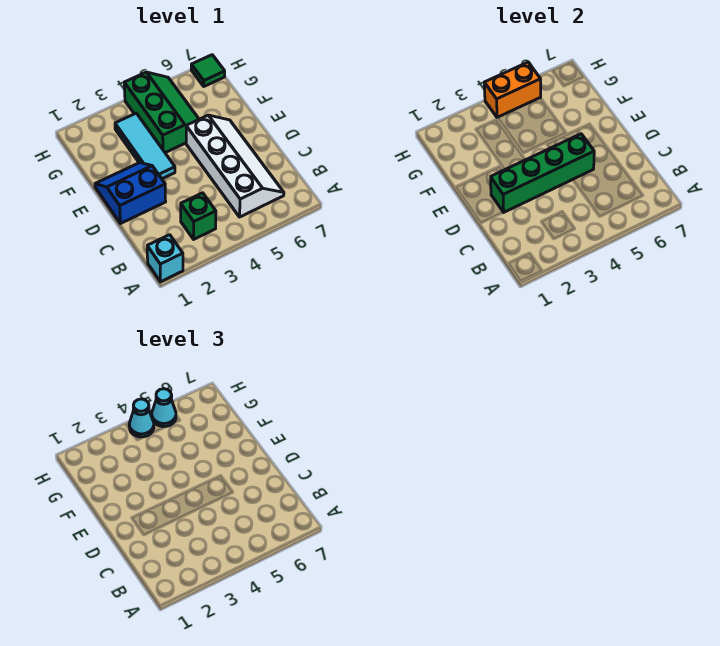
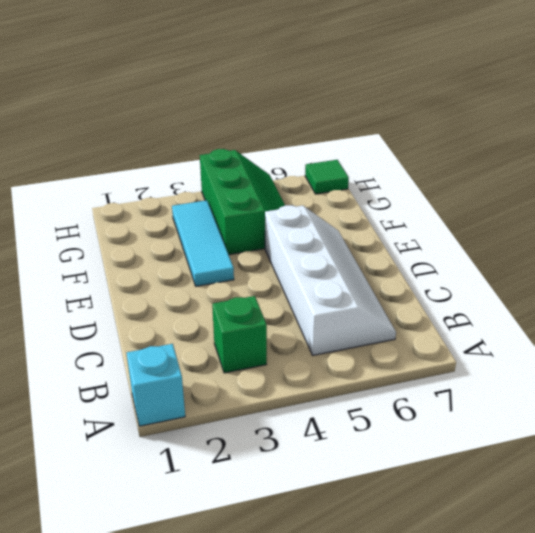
none -> blue 2x2 slope [95,163,166,224]
none -> green 1x4 brick [491,134,594,212]

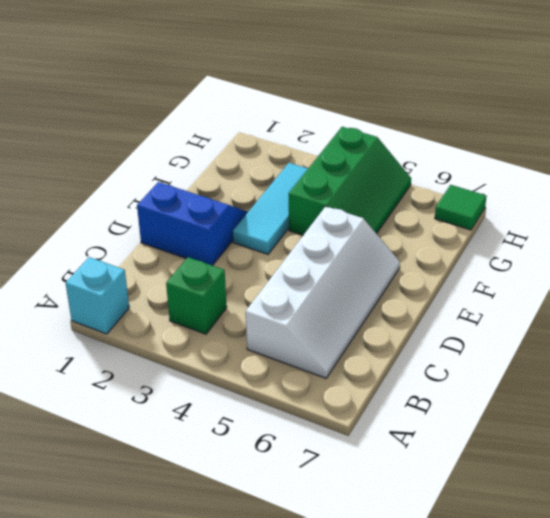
none -> green 1x4 brick [491,134,594,212]
none -> orange 1x2 brick [484,62,541,118]

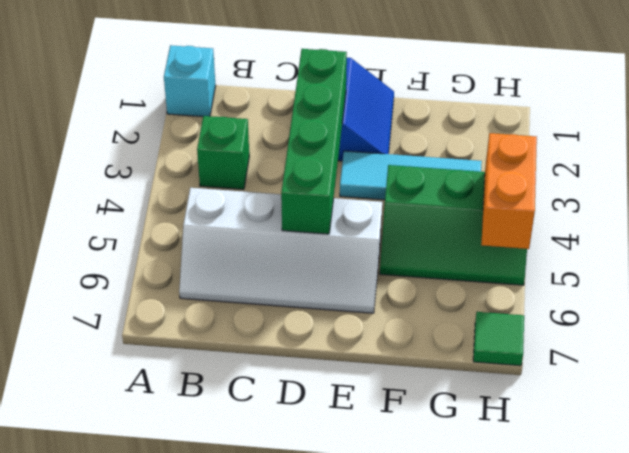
none -> cyan 1x1 cone [129,399,154,437]
none -> cyan 1x1 cone [152,389,176,427]

